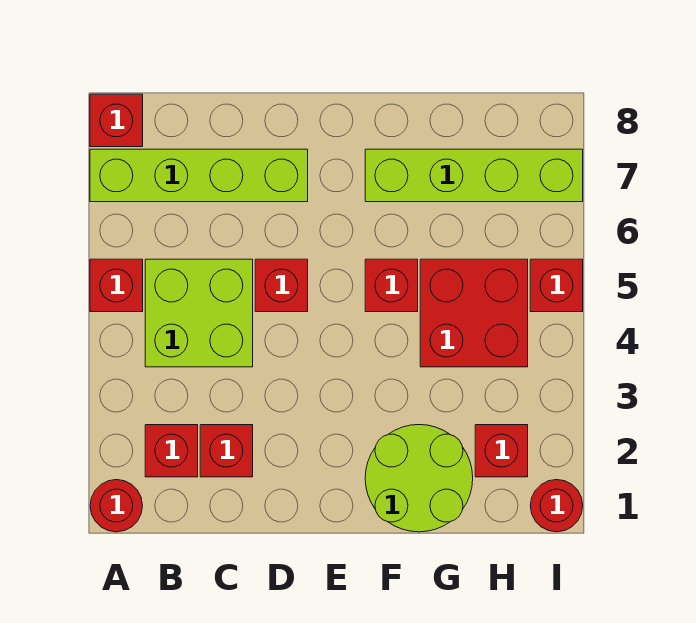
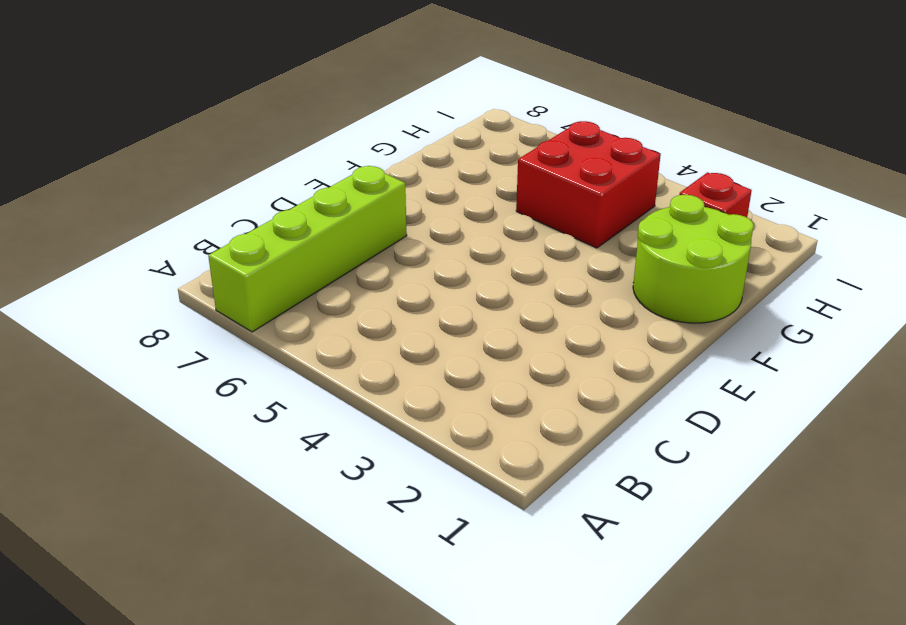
none -> red 1x1 round brick [90,480,143,532]
none -> red 1x1 brick [90,259,143,312]
none -> red 1x1 brick [90,94,143,147]

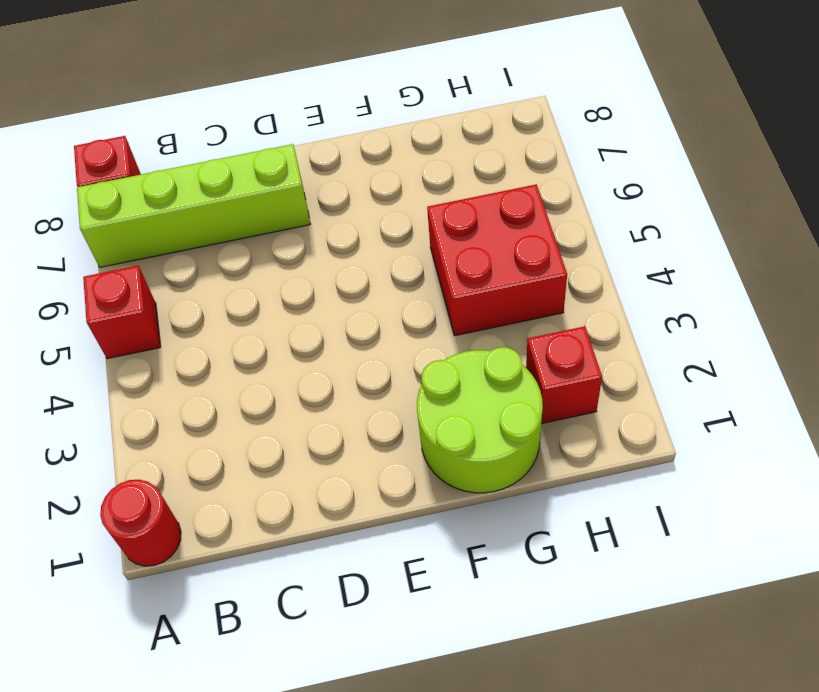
none -> red 1x1 brick [145,425,198,477]
none -> lime 2x2 brick [145,259,253,367]
none -> red 1x1 brick [200,425,253,477]

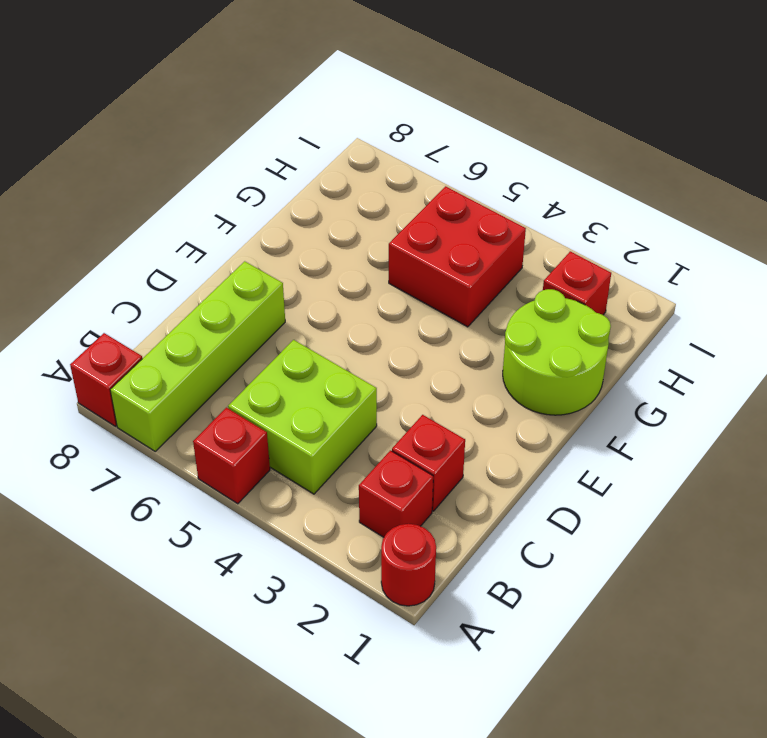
none -> red 1x1 brick [255,259,308,312]
none -> red 1x1 brick [365,259,418,312]
none -> lime 1x4 brick [365,149,583,202]

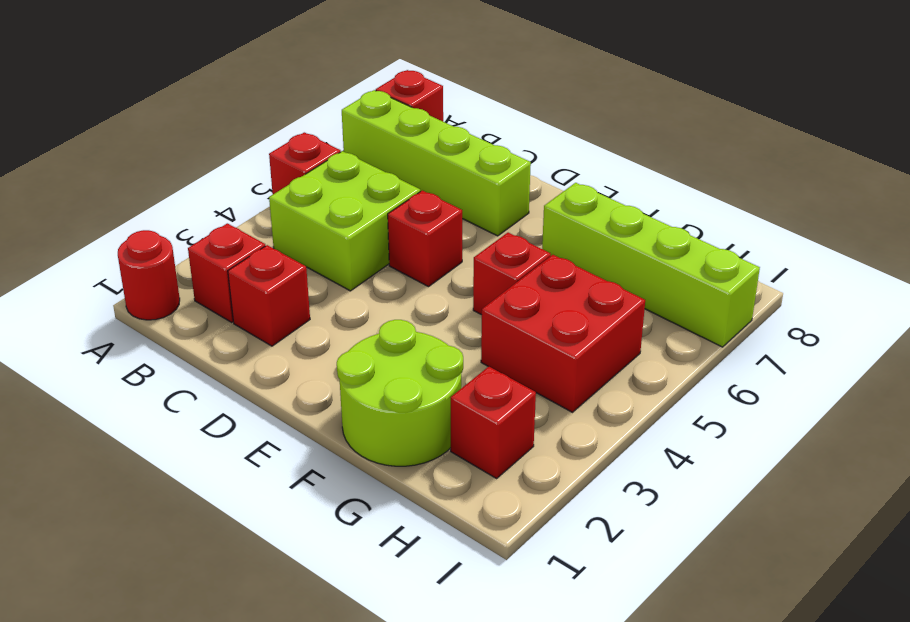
none -> red 1x1 round brick [530,480,583,532]
none -> red 1x1 brick [530,259,583,312]

